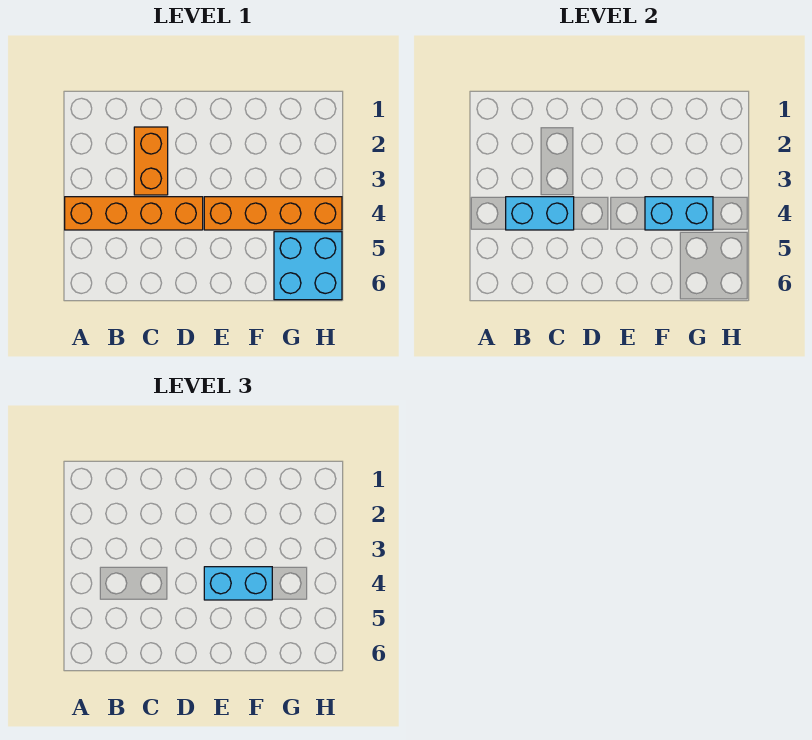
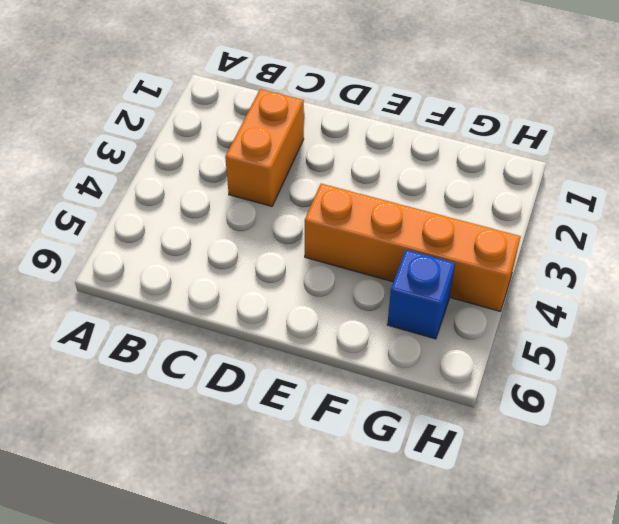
blue 1x1 brick [387,250,455,339] -> cyan 2x2 brick [274,232,342,300]
none -> orange 1x4 brick [65,197,203,230]
none -> cyan 1x2 brick [506,197,574,230]

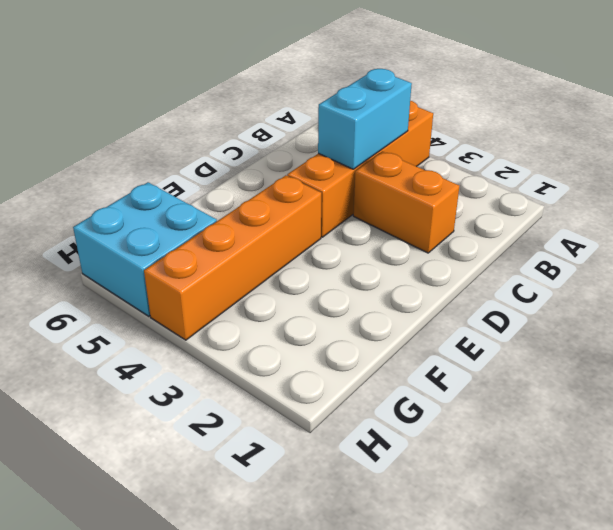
none -> cyan 1x2 brick [645,197,713,230]
none -> cyan 1x2 brick [204,567,272,600]

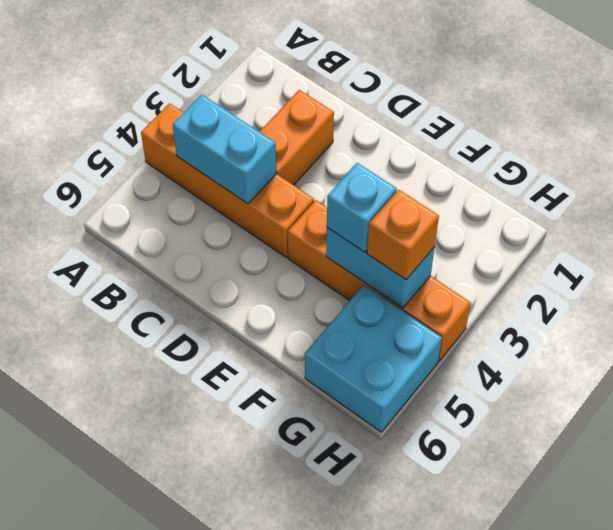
cyan 1x1 brick [327,163,397,252] -> cyan 1x2 brick [204,567,272,600]
orange 1x1 brick [367,190,439,280] -> none

